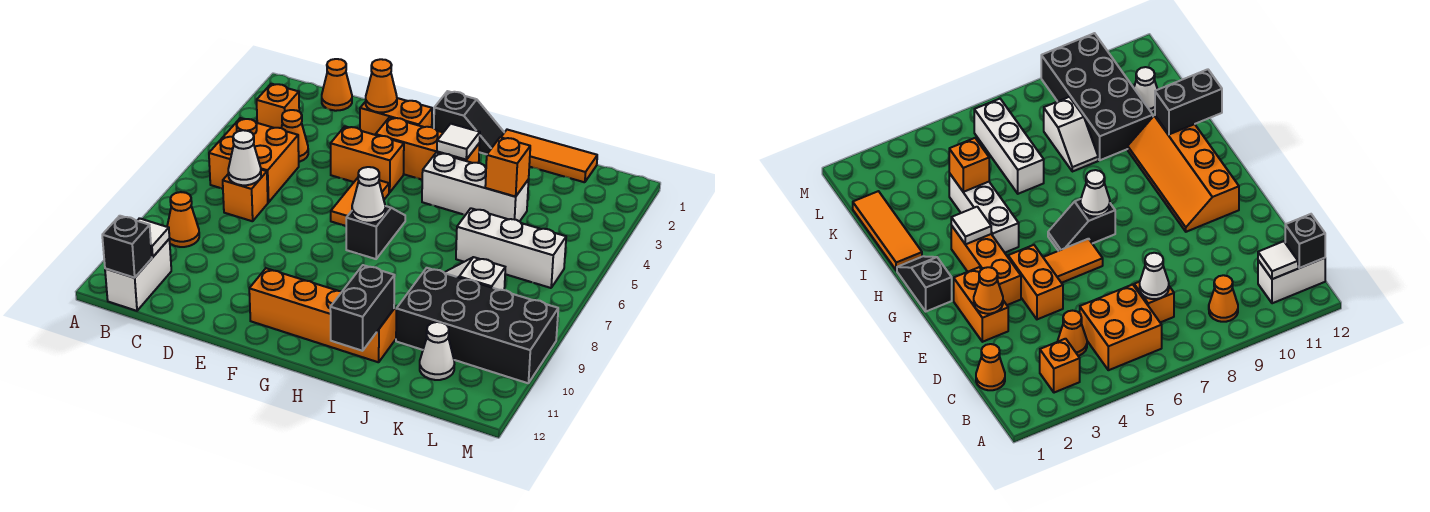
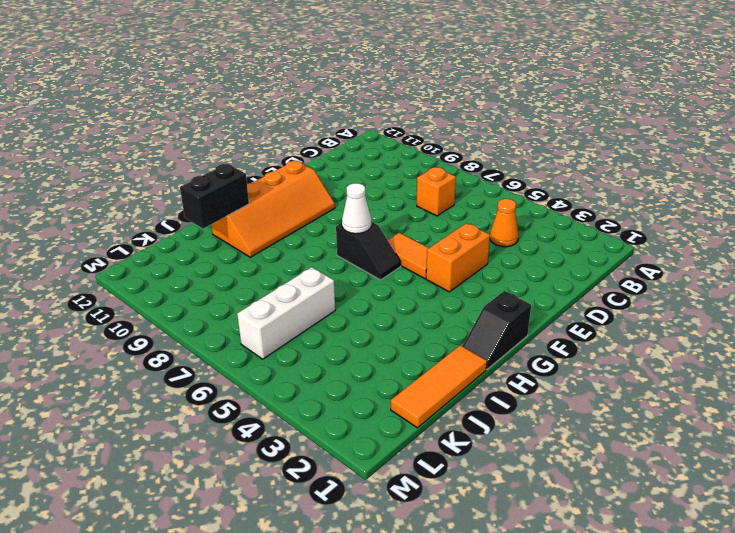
black 1x2 brick [180,164,249,229] -> black 1x2 brick turned to [330,265,395,351]
none -> orange 1x1 brick [257,84,299,128]
none -> orange 2x2 brick [209,118,299,202]
none -> orange 1x1 cone [167,192,199,247]

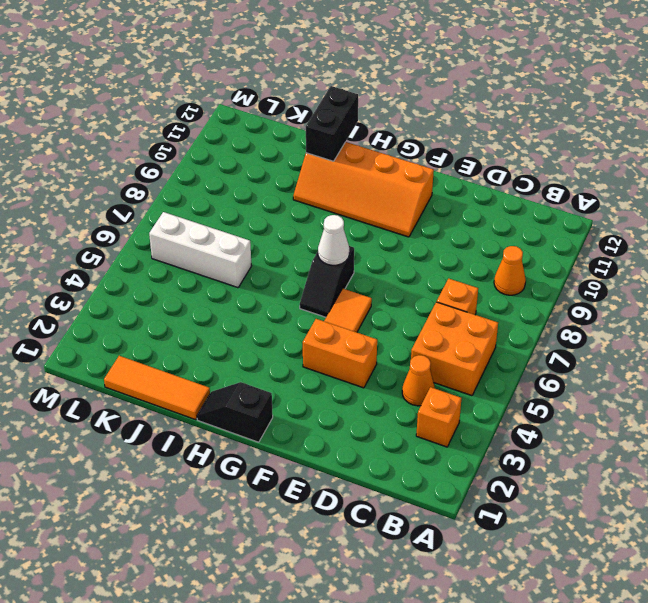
none -> white 1x2 brick [105,239,171,311]
none -> orange 1x1 cone [322,59,352,111]
none -> orange 1x2 brick [360,98,432,135]

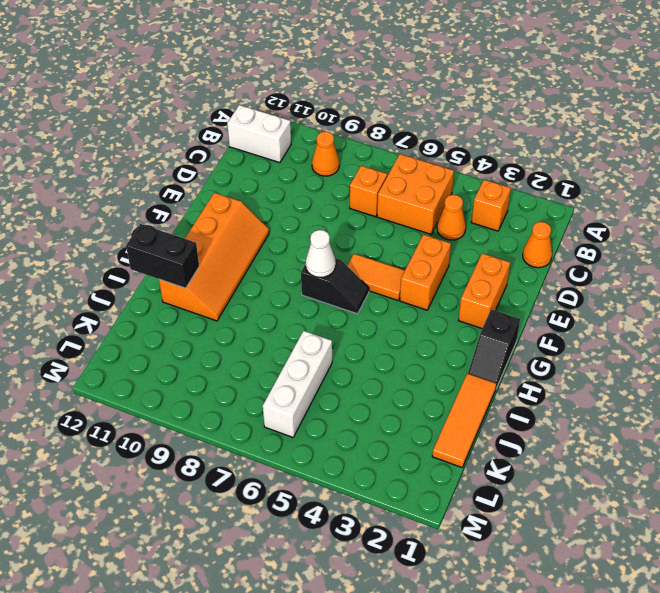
none -> orange 1x3 brick [376,117,480,179]
none -> white 1x3 brick [422,153,529,222]
none -> white 1x2 slope [444,257,505,290]

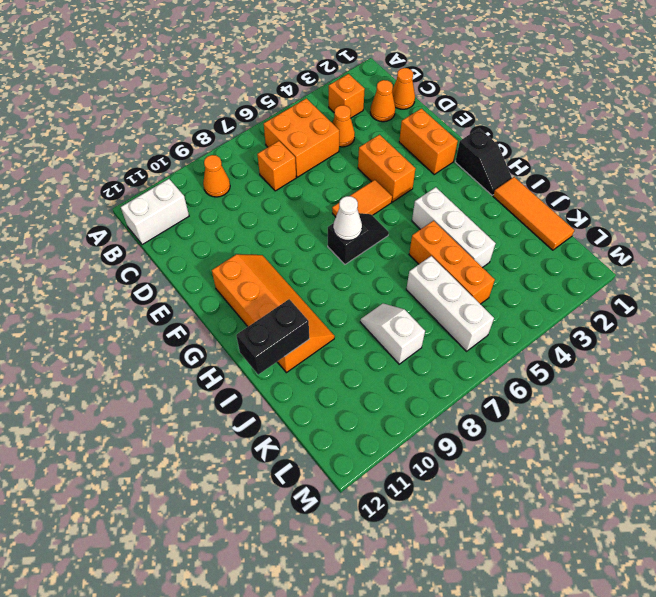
orange 1x1 cone [370,80,395,122] -> orange 1x1 cone moved to [366,59,397,112]
orange 1x3 brick [409,221,495,304] -> orange 1x3 brick moved to [376,117,480,179]
none -> black 2x4 brick [396,268,558,383]
none -> white 1x1 cone [420,322,454,380]
none -> white 1x1 tile [137,218,169,257]

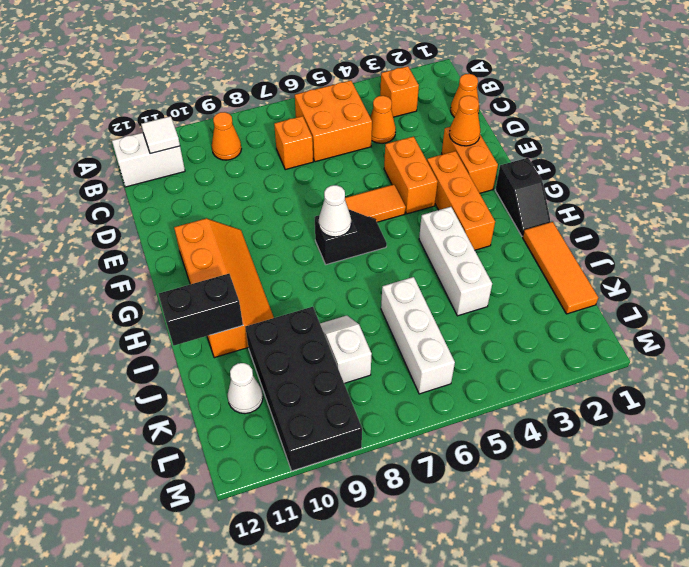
none -> black 1x1 brick [102,216,152,278]
none -> white 1x1 cone [228,130,261,185]
none -> white 1x1 tile [437,124,480,160]

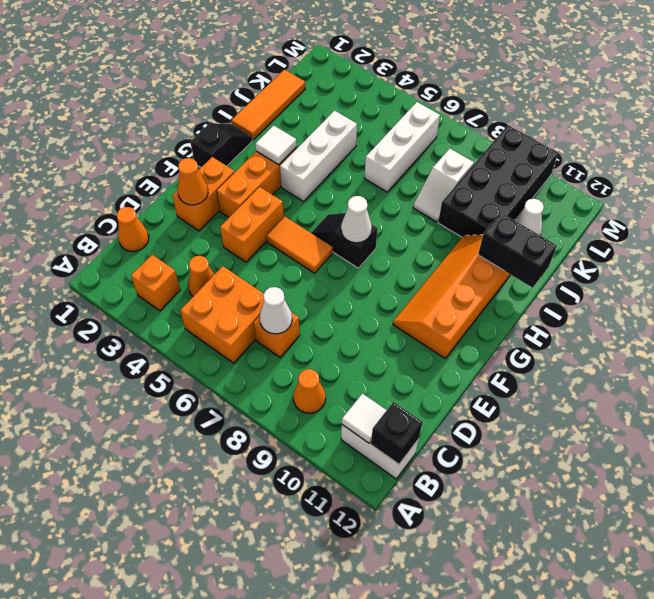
none -> orange 1x1 brick [485,137,530,197]

